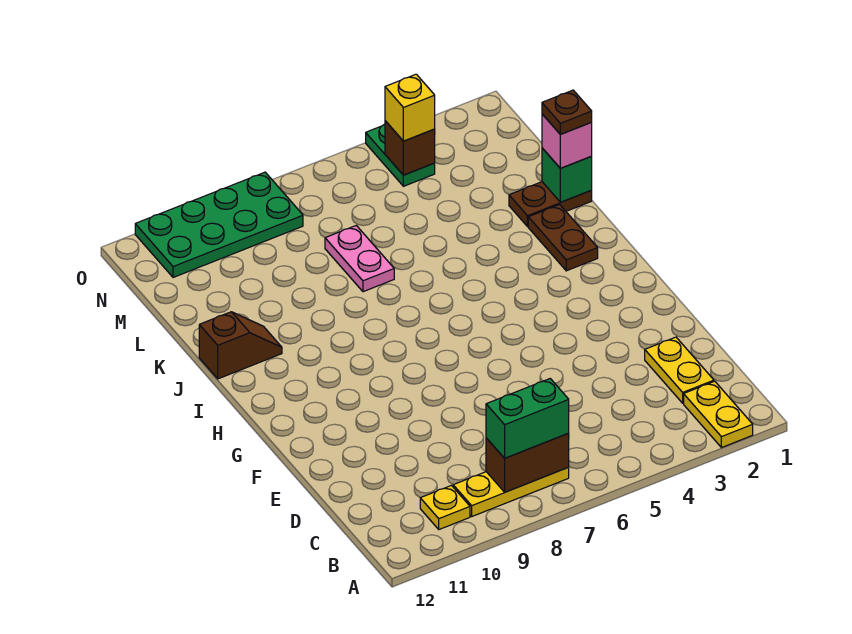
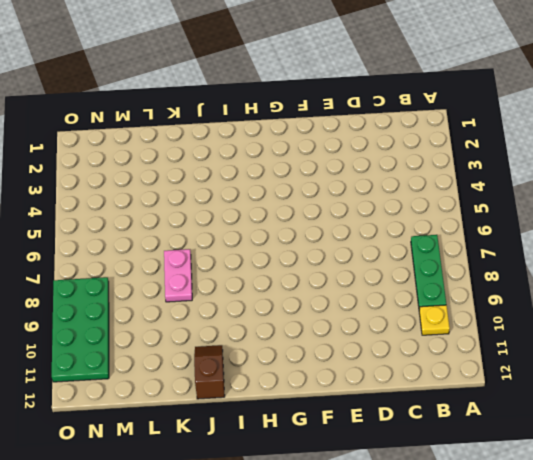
green 1x3 plate [411,235,446,309] -> yellow 1x3 plate [453,467,569,516]
pink 1x2 plate [164,249,192,302] -> pink 1x2 plate turned to [325,226,394,292]
none -> yellow 1x2 plate [684,381,753,448]
none -> yellow 1x2 plate [645,337,714,403]
none -> brown 1x2 plate [528,205,598,271]

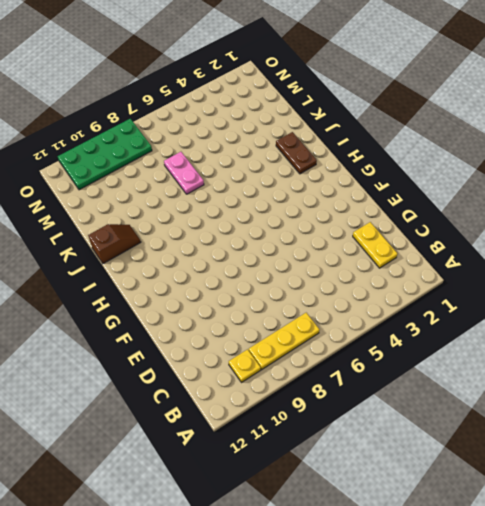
none -> yellow 1x2 plate [684,381,753,448]
none -> brown 1x2 plate [509,182,592,227]
none -> green 1x2 plate [366,124,435,186]

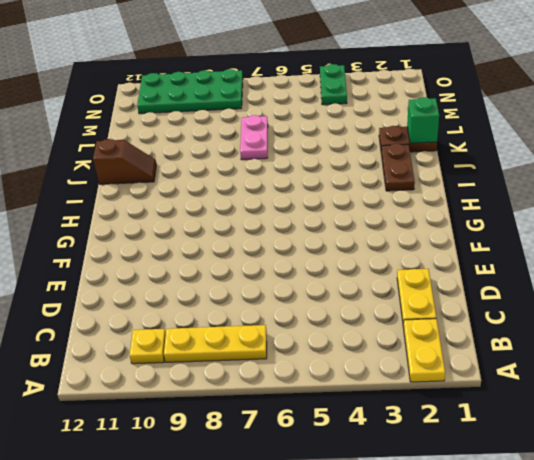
none -> brown 1x2 brick [486,433,569,492]
none -> brown 1x1 brick [385,121,435,175]
none -> green 1x2 brick [486,379,569,458]

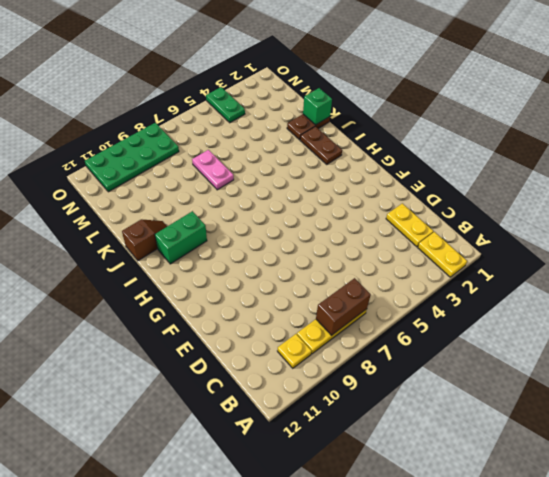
green 1x2 brick [155,211,207,264] -> green 1x2 brick moved to [486,379,569,458]
none -> brown 1x1 brick [385,121,435,175]
none -> pink 1x1 brick [542,114,592,168]
none -> yellow 1x1 brick [385,74,435,141]

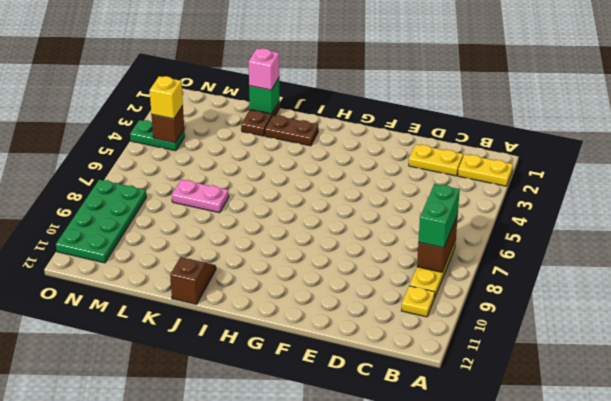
none -> brown 1x1 plate [542,90,592,134]

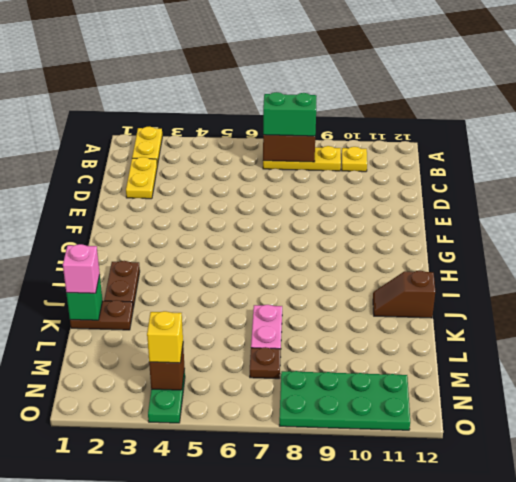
brown 1x1 plate [250,347,281,379] -> brown 1x1 plate moved to [542,90,592,134]

